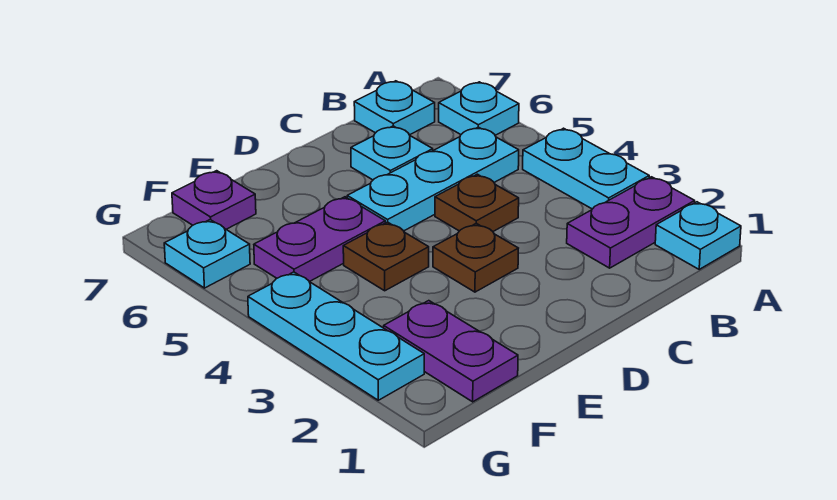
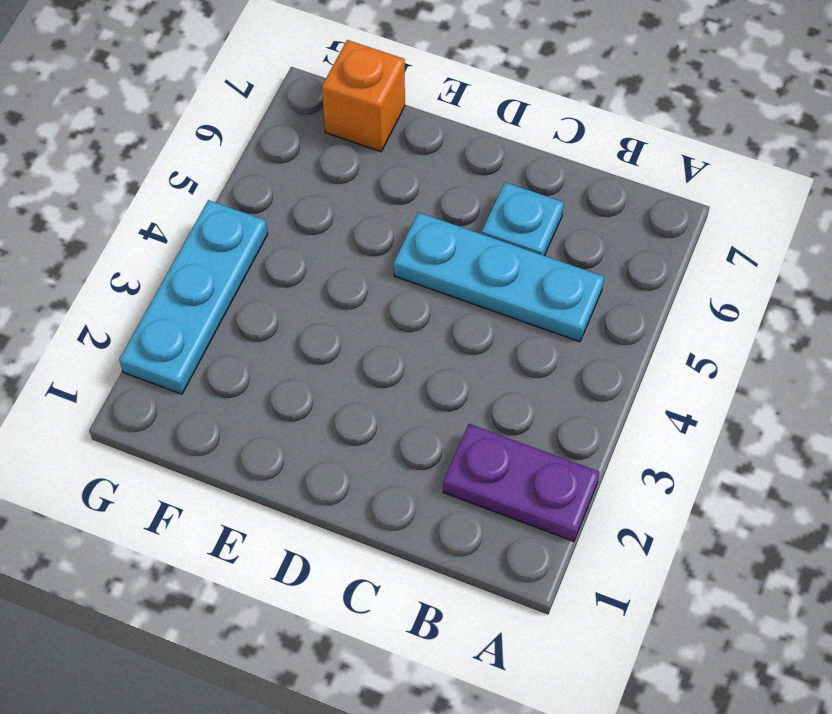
orange 1x1 brick [322,40,405,152] -> purple 1x1 plate [172,171,256,229]
none -> cyan 1x1 plate [655,202,741,269]
none -> cyan 1x2 plate [523,128,649,209]
none -> cyan 1x1 plate [439,82,519,135]

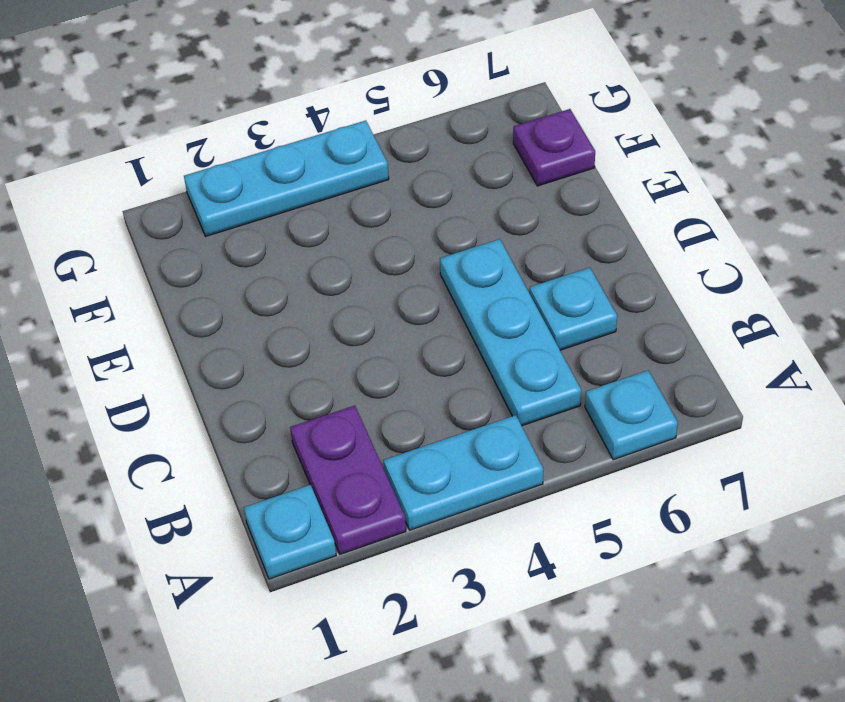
none -> cyan 1x1 plate [354,81,435,135]
none -> brown 1x1 plate [435,174,519,231]
none -> brown 1x1 plate [433,223,518,292]

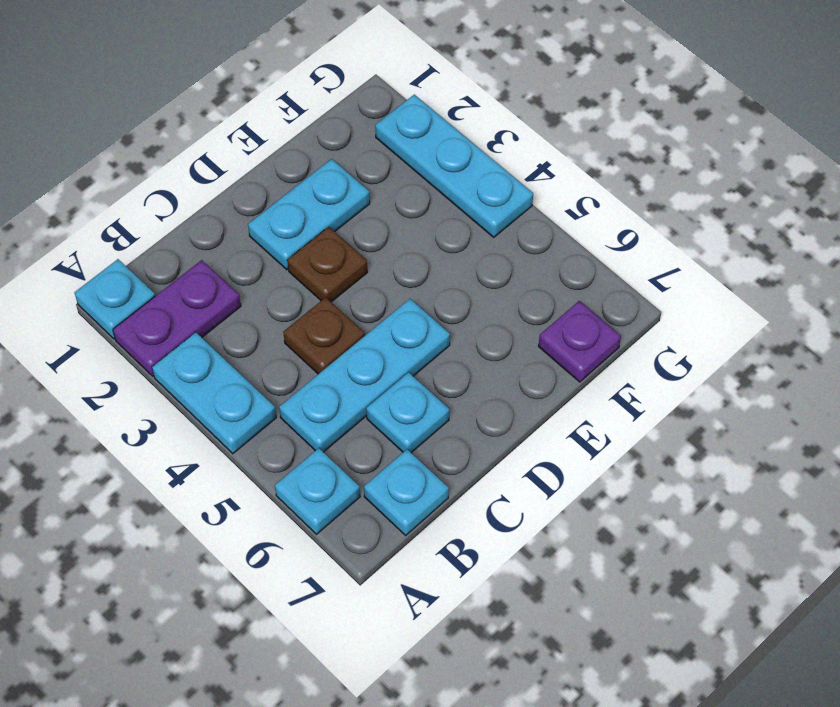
cyan 1x2 plate [248,159,370,270] -> none
none -> brown 1x1 plate [343,222,429,291]
none -> purple 1x2 plate [254,197,385,282]
none -> purple 1x2 plate [384,301,518,402]

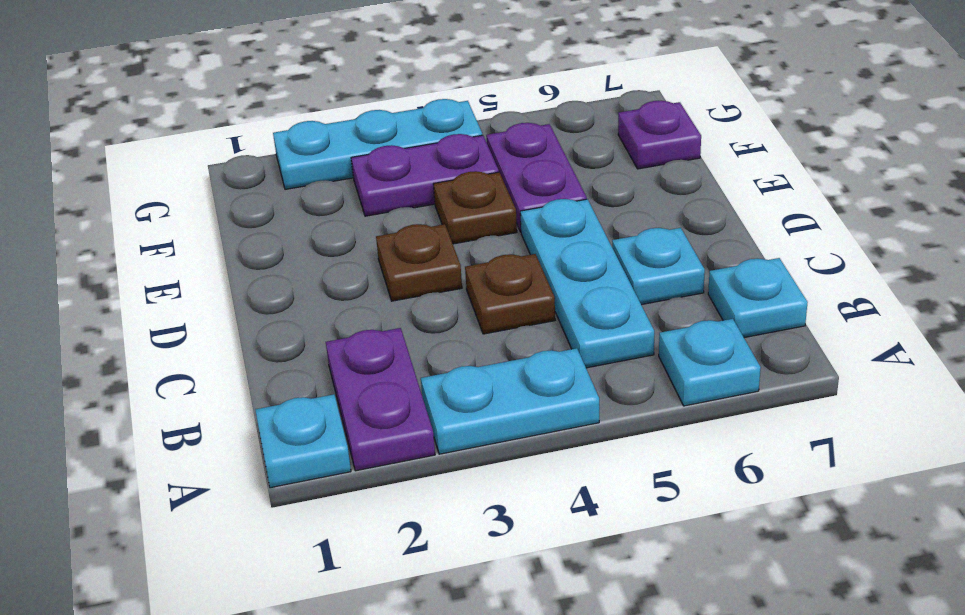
purple 1x2 plate [351,134,499,216] -> purple 1x2 plate moved to [384,301,518,402]
none -> cyan 1x1 plate [164,220,250,288]

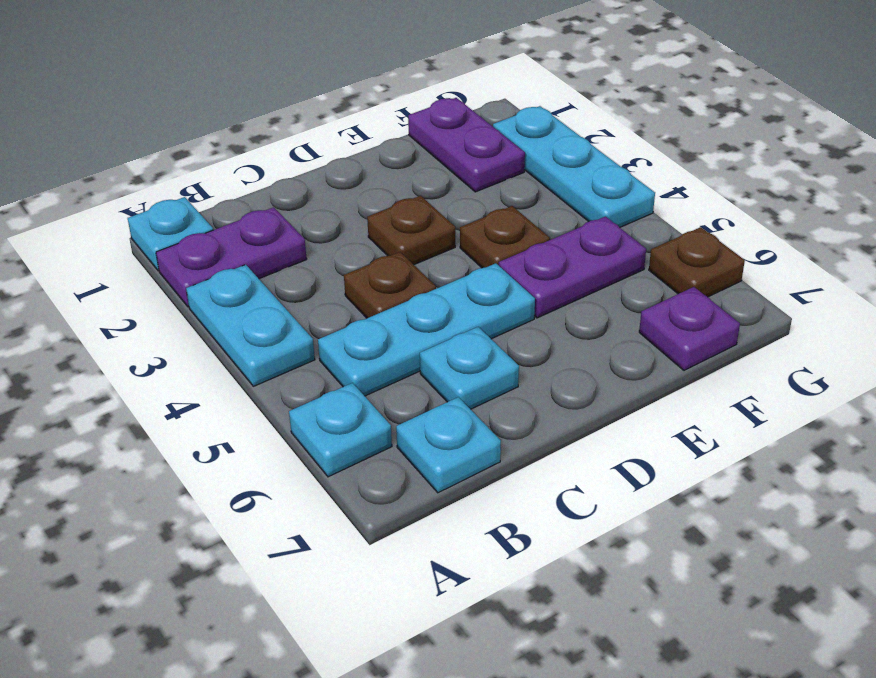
brown 1x1 plate [649,227,745,297] -> cyan 1x1 plate [164,220,250,288]

